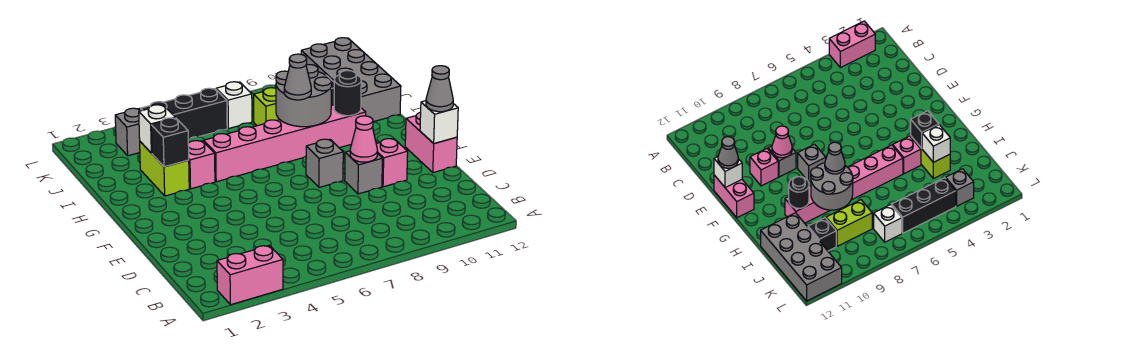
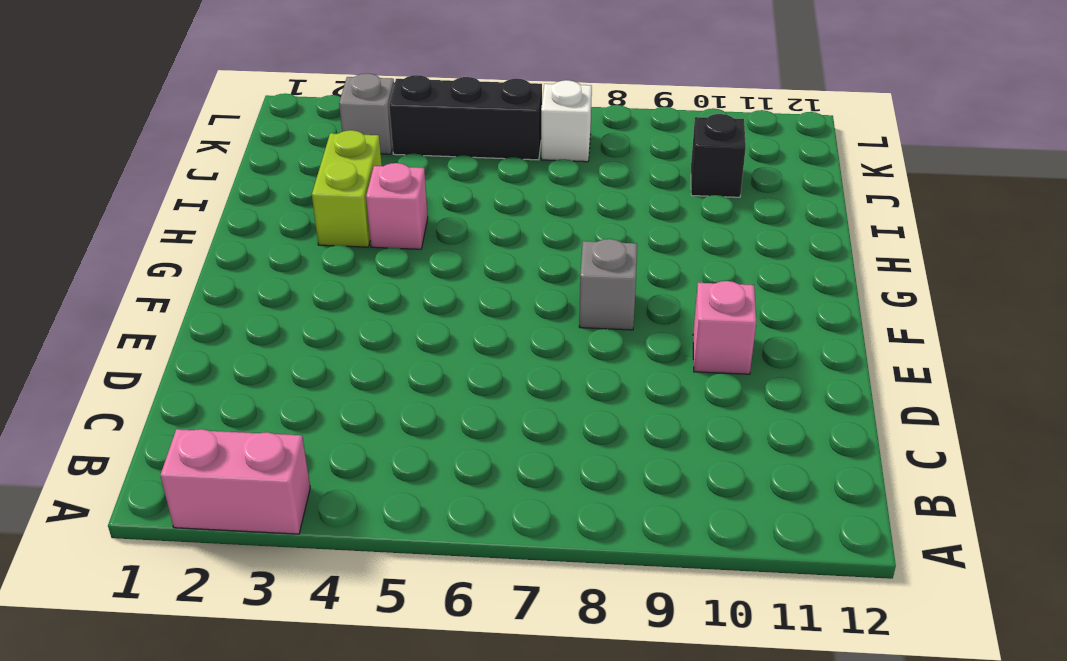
none -> grey 1x1 brick [345,151,382,194]
none -> pink 1x2 brick [405,112,457,173]
none -> pink 1x6 brick [204,105,366,182]

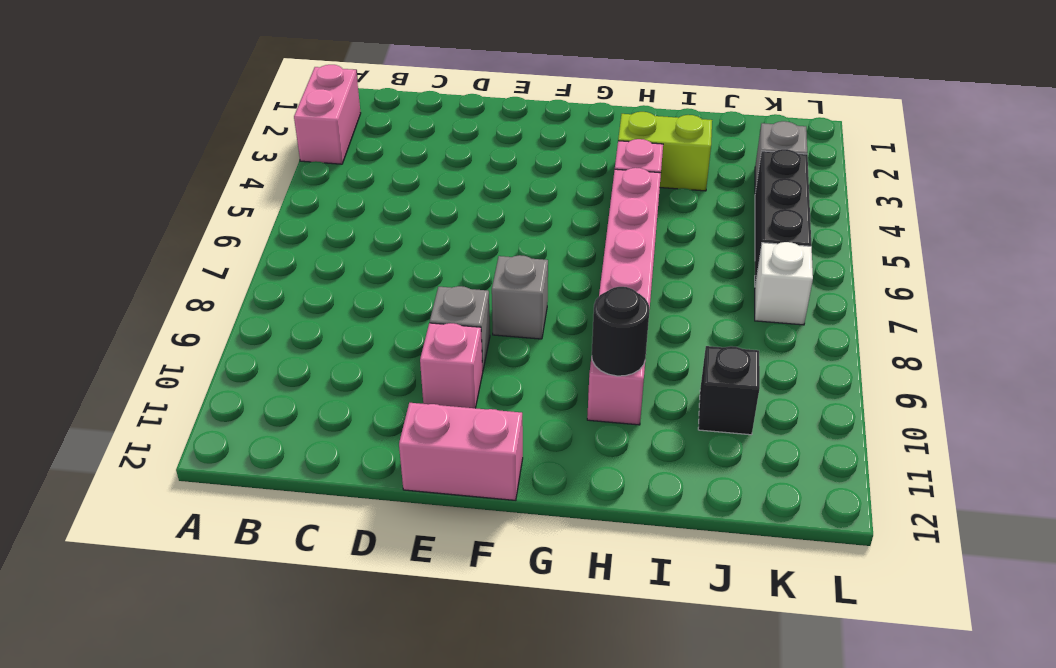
none -> grey 2x4 brick [301,38,401,122]
none -> lime 1x2 brick [254,88,280,126]
none -> pink 1x1 cone [350,116,378,162]

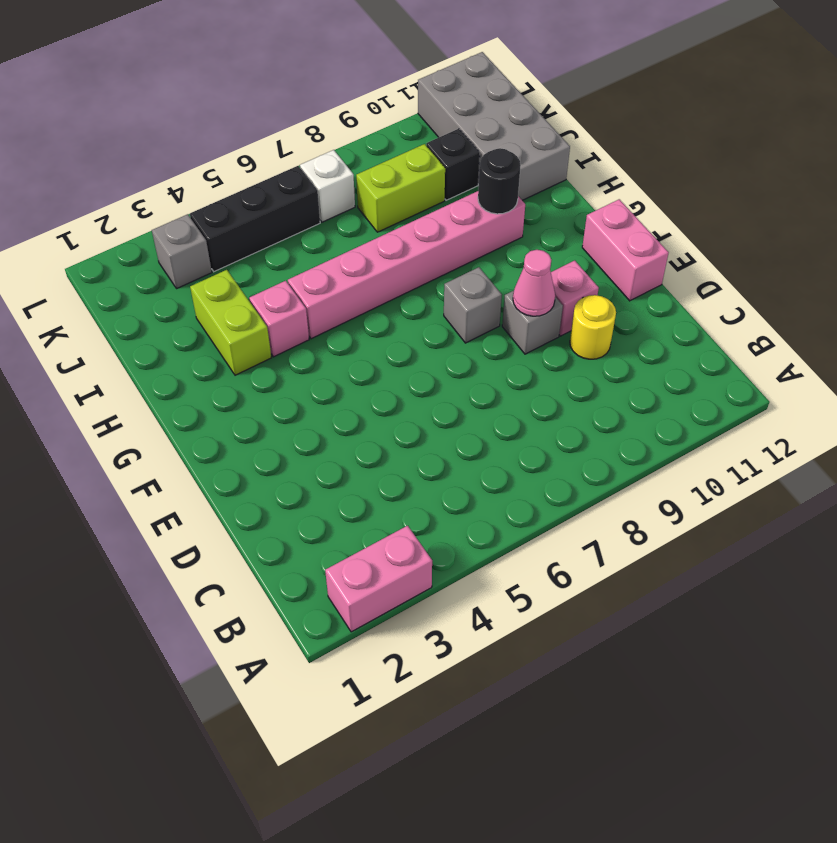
yellow 1x1 round brick [570,295,616,359] -> none
none -> white 1x1 brick [420,101,458,143]
none -> black 1x1 brick [151,118,189,167]
none -> grey 2x2 round brick [276,65,332,127]

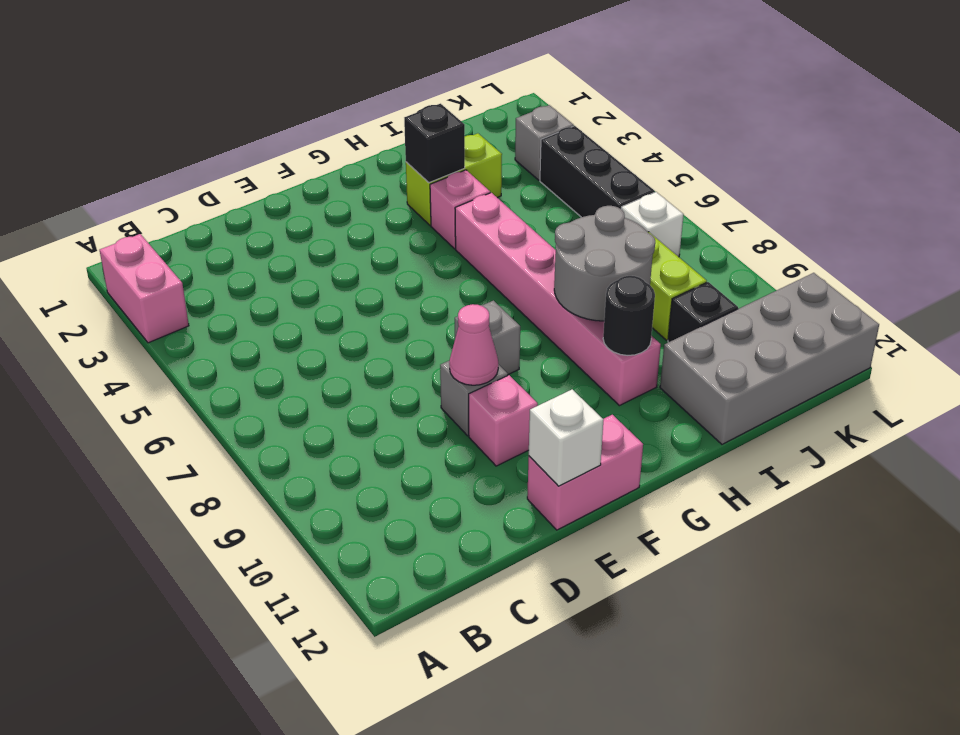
none -> white 1x1 brick [139,105,175,153]
none -> grey 1x1 cone [426,66,453,112]
none -> grey 1x1 cone [284,54,311,100]

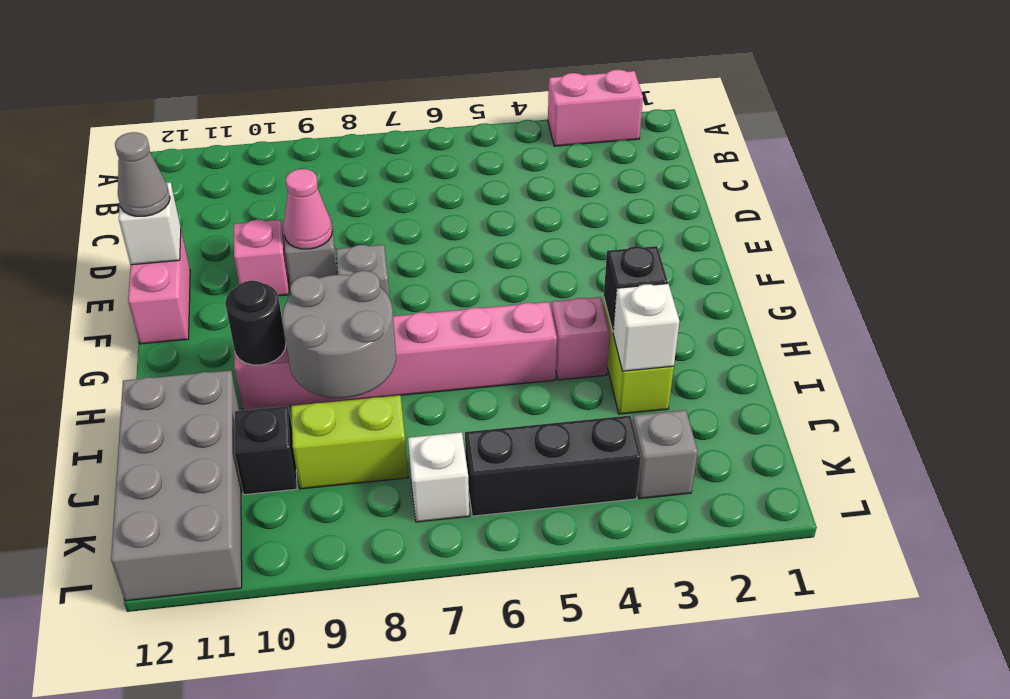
none -> grey 1x1 cone [284,54,311,100]

